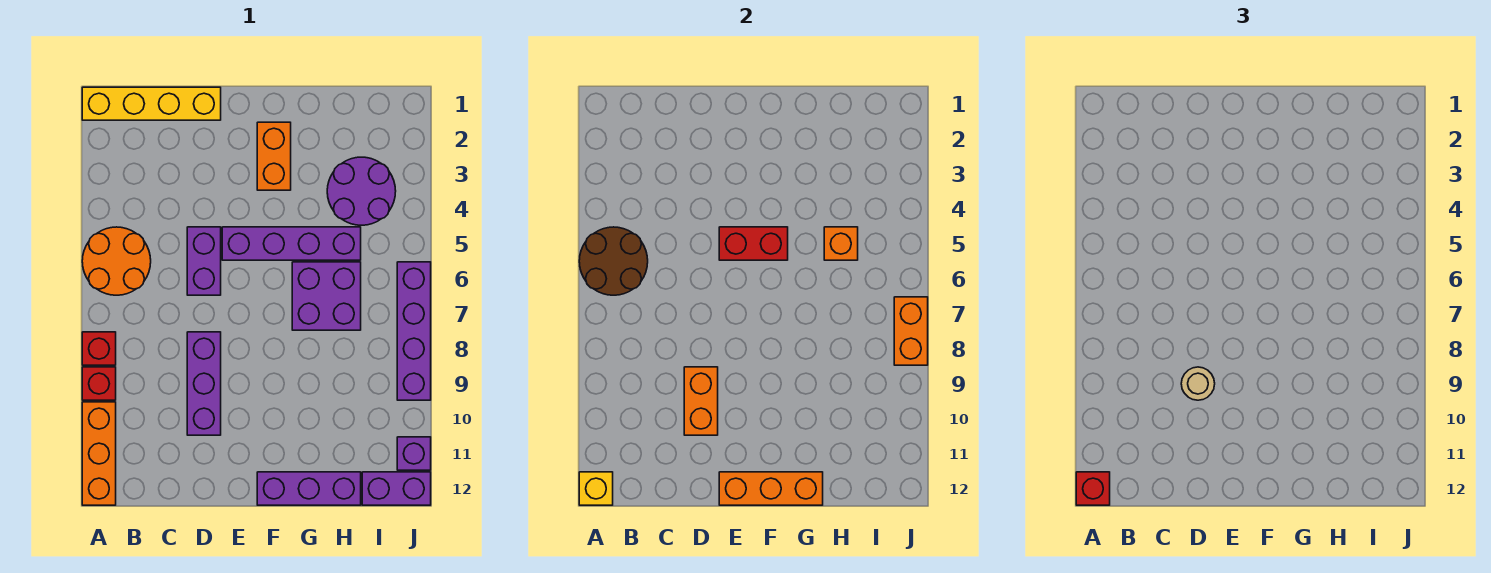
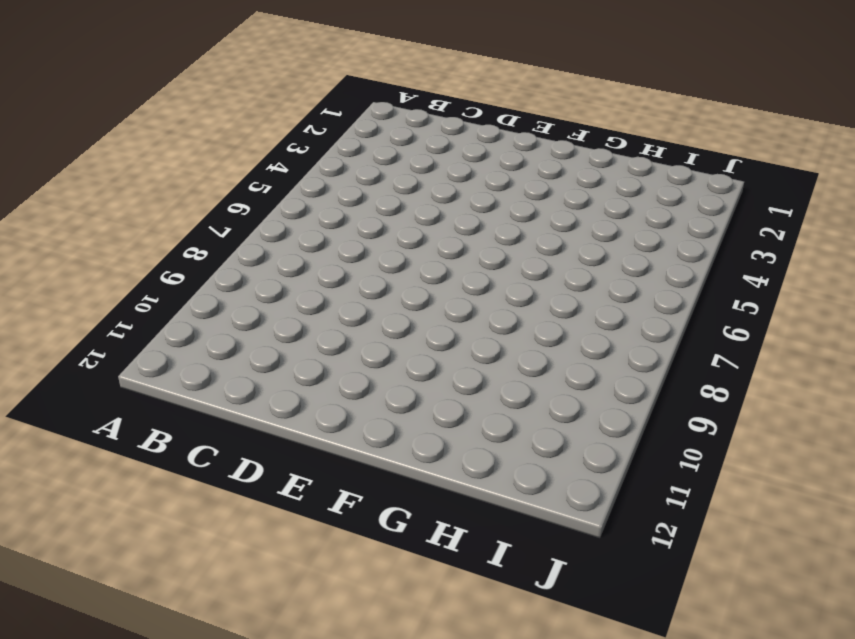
none -> yellow 1x4 brick [82,87,221,120]
none -> orange 2x2 round brick [82,227,151,295]
none -> red 1x1 brick [82,332,116,365]

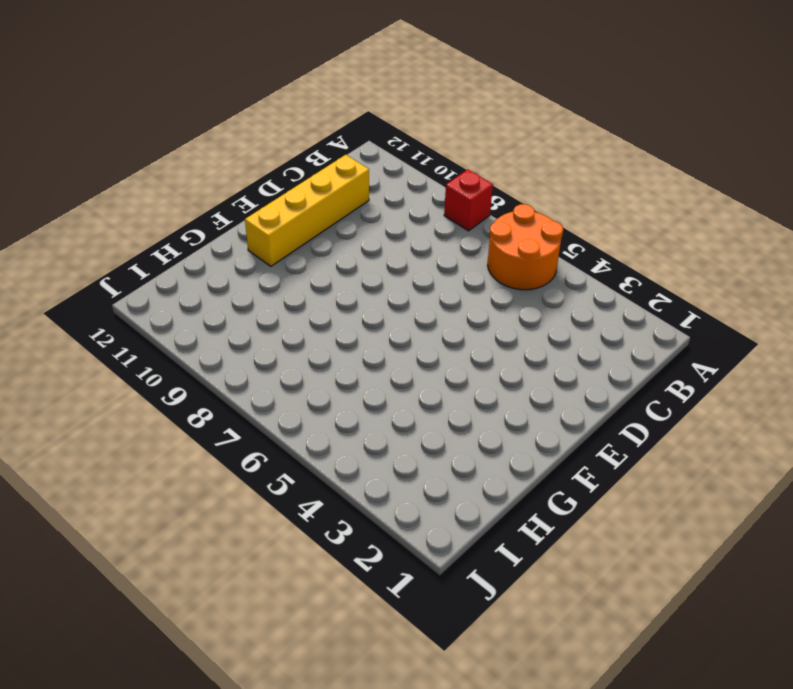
yellow 1x4 brick [245,155,369,266] -> yellow 1x4 brick moved to [82,87,221,120]
none -> red 1x1 brick [82,367,116,400]
none -> orange 1x3 brick [82,402,116,505]
none -> purple 1x2 brick [187,227,221,295]

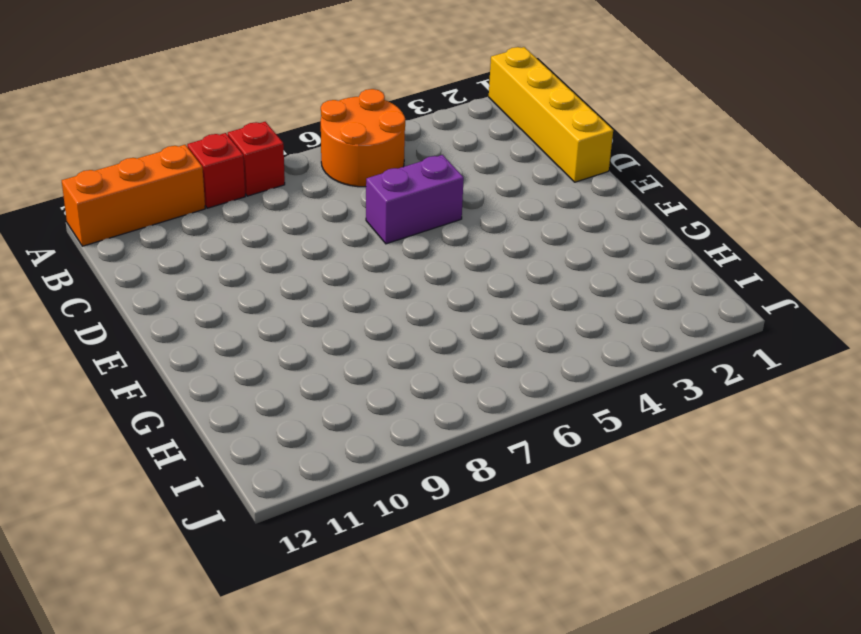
none -> purple 1x3 brick [187,332,221,435]
none -> purple 1x4 brick [222,227,361,260]
none -> orange 1x2 brick [257,122,291,190]

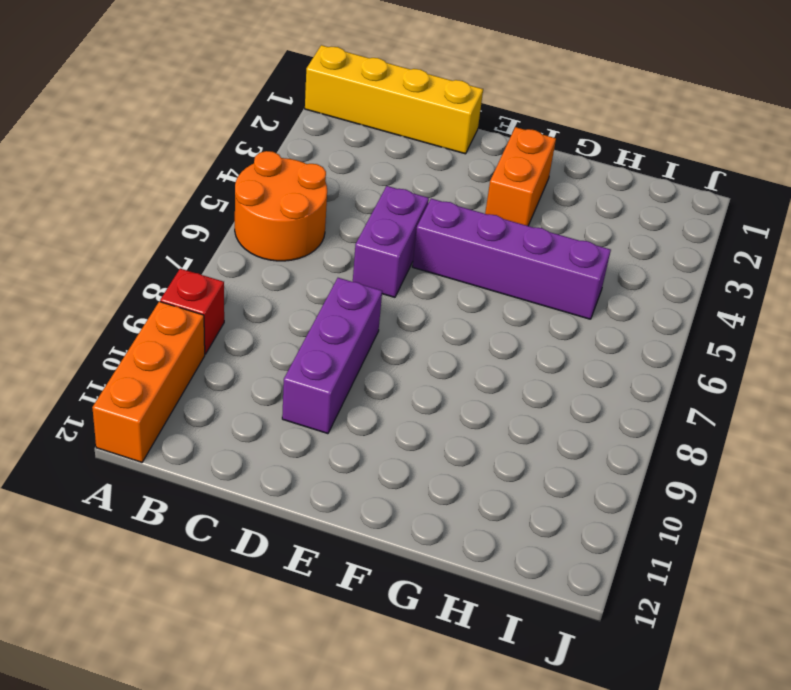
none -> red 1x1 brick [82,332,116,365]
none -> purple 1x3 brick [257,472,361,505]
none -> purple 2x2 brick [292,262,361,330]

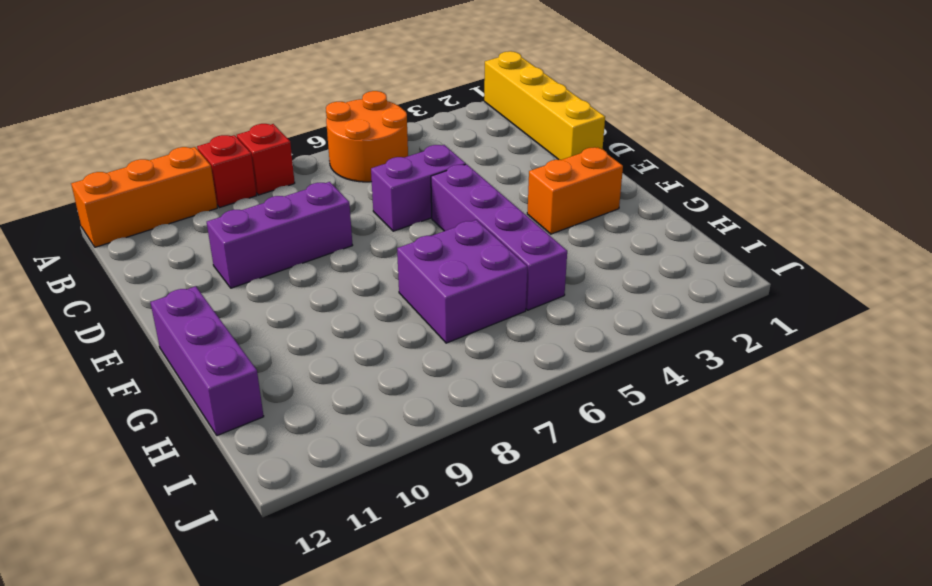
none -> purple 2x2 round brick [327,157,396,225]
none -> purple 1x2 brick [362,472,431,505]
none -> purple 1x4 brick [397,262,431,400]

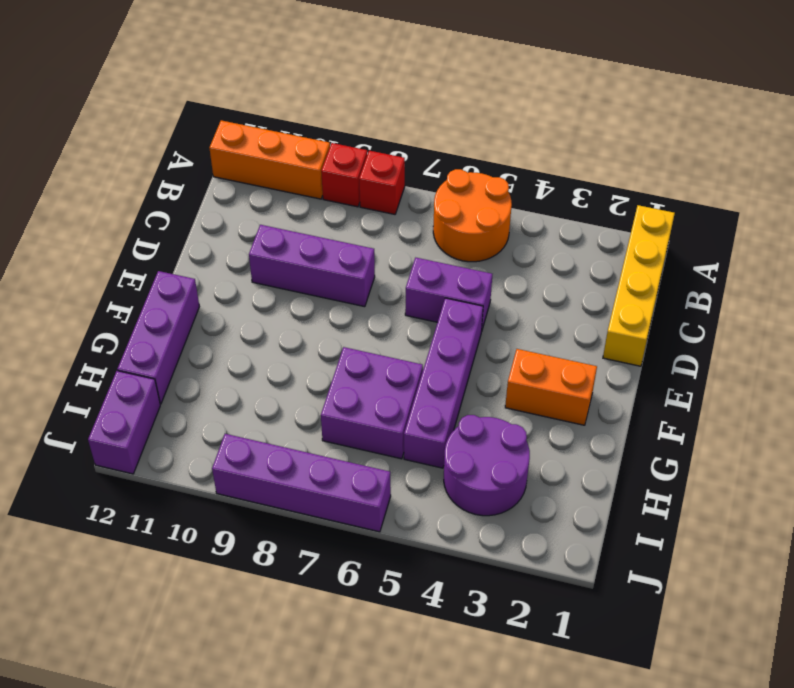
none -> purple 1x1 brick [397,437,431,470]
none -> brown 2x2 round brick [579,227,648,295]
none -> yellow 1x1 brick [579,472,613,505]

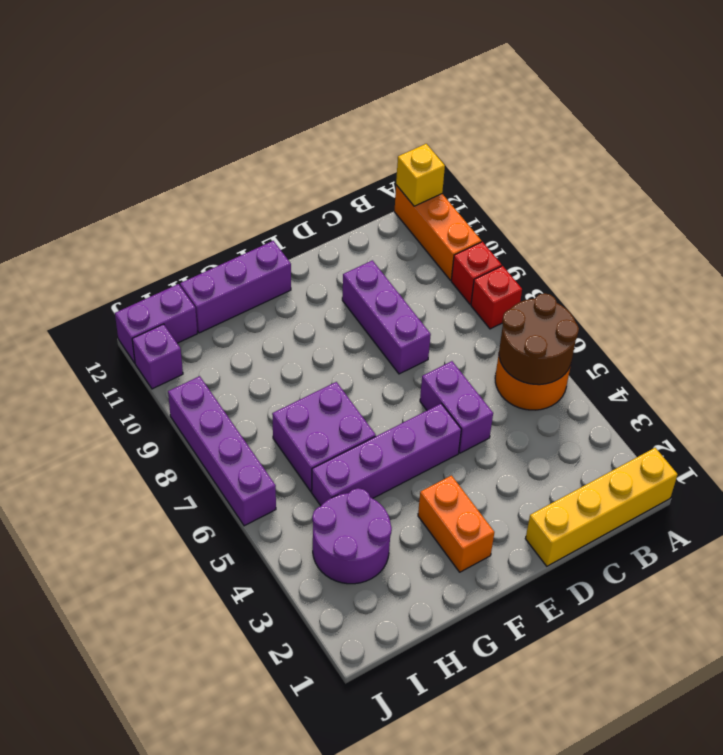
none -> orange 1x2 brick [684,367,718,435]
none -> red 1x2 brick [719,227,788,260]
none -> orange 1x3 brick [719,472,823,505]

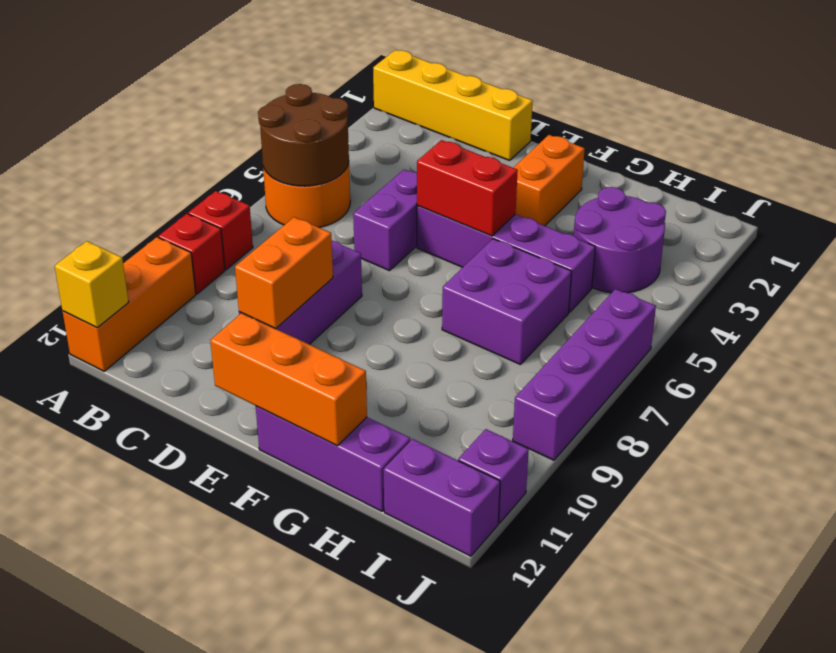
none -> orange 1x1 brick [824,227,858,260]
none -> orange 1x2 brick [894,297,928,365]
none -> red 1x1 brick [1076,472,1110,505]

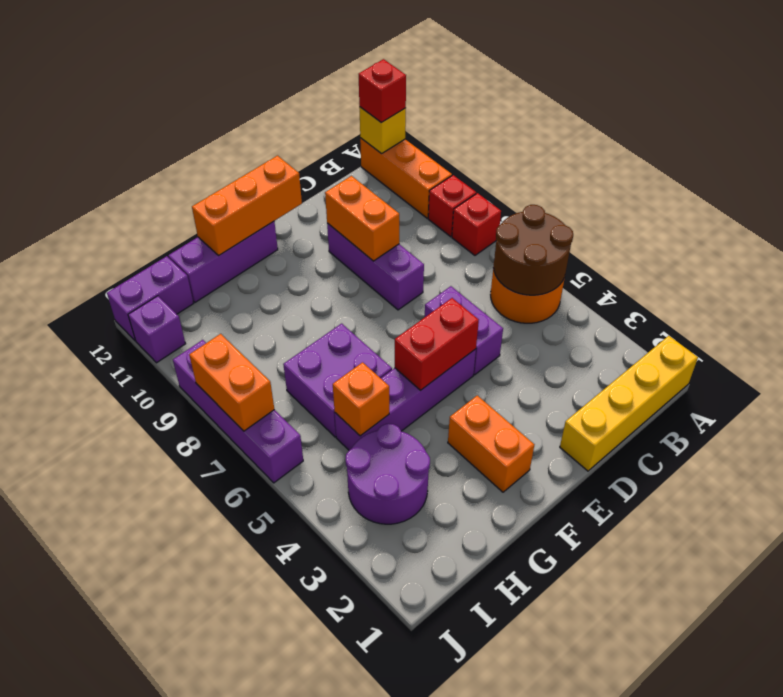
none -> tan 1x1 round brick [1181,367,1215,400]

